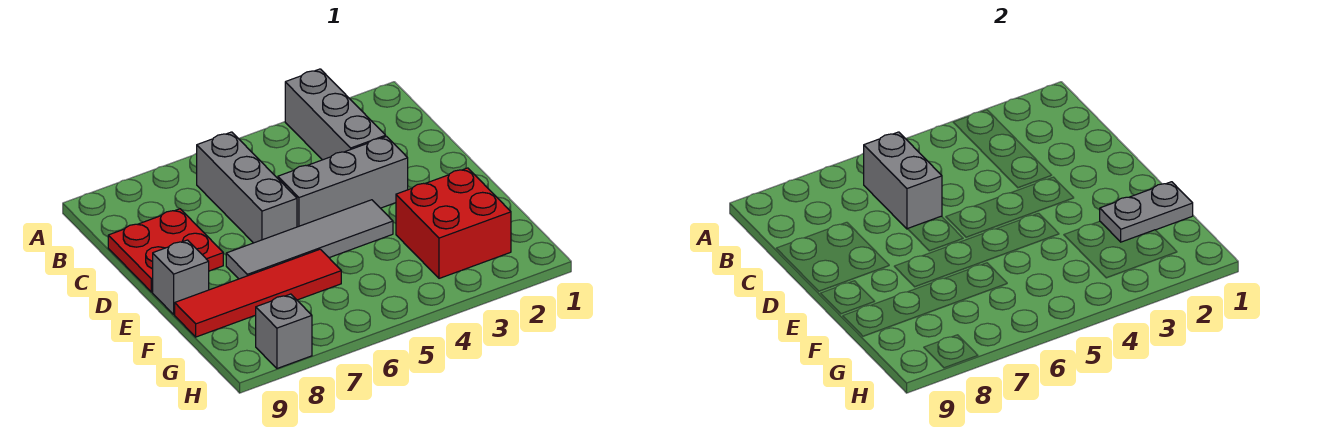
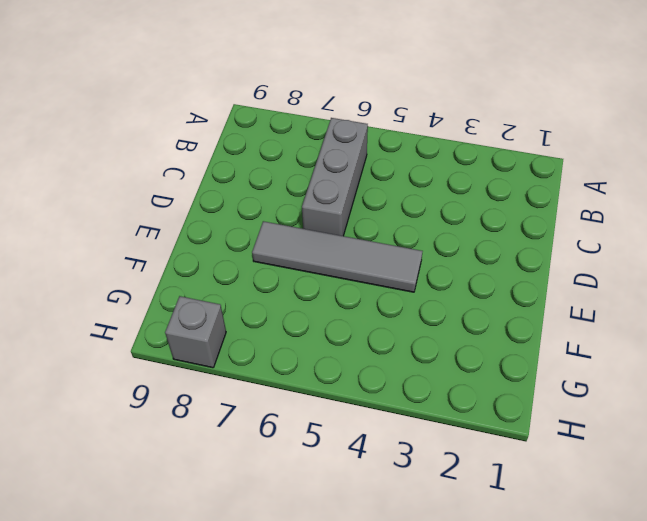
none -> grey 1x3 brick [285,69,386,160]
none -> red 2x2 plate [108,209,223,292]

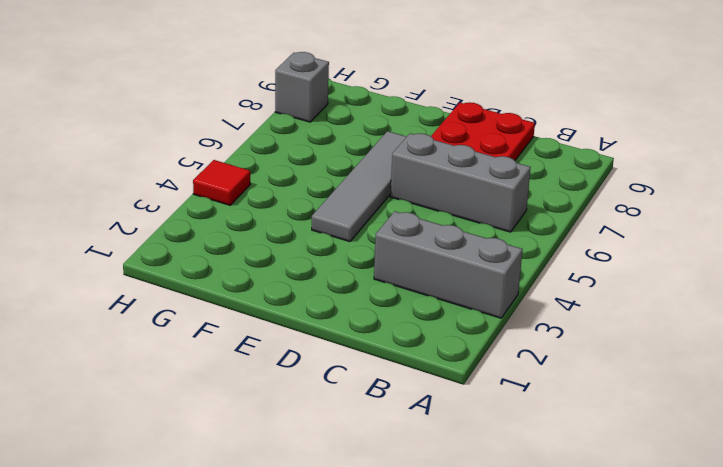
red 1x1 tile [193,160,250,205] -> none
none -> grey 1x3 brick [278,137,408,227]
none -> grey 1x1 brick [153,240,209,314]

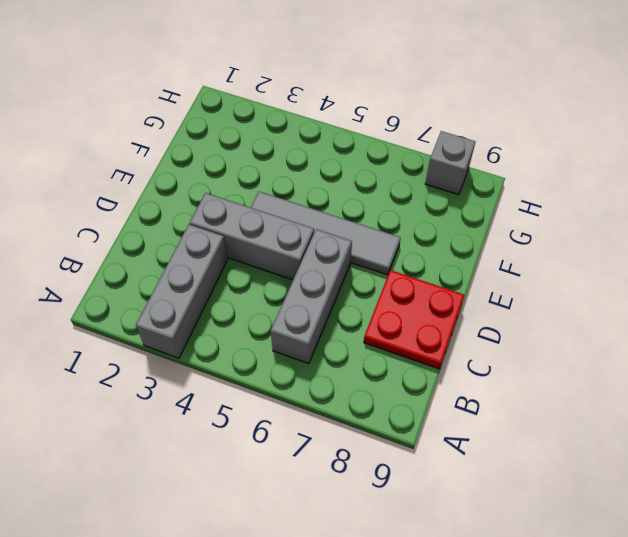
none -> grey 1x1 brick [153,240,209,314]
none -> red 2x2 brick [396,168,511,278]

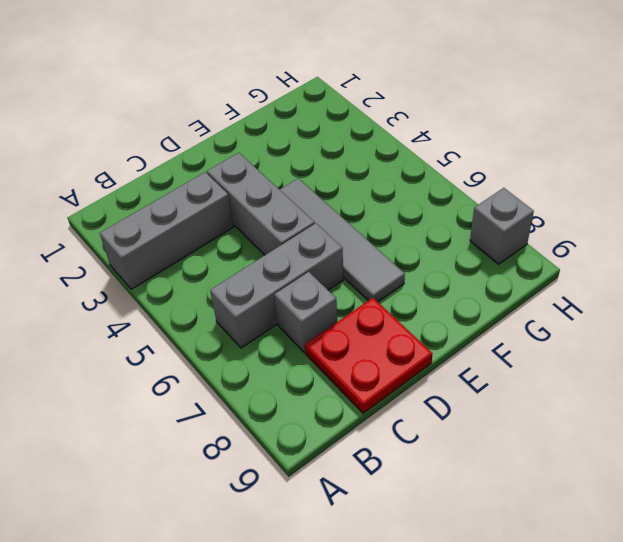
grey 1x1 brick [274,272,337,352] -> grey 1x1 brick moved to [153,240,209,314]
none -> red 2x2 brick [396,168,511,278]
none -> red 1x4 tile [175,249,341,337]

